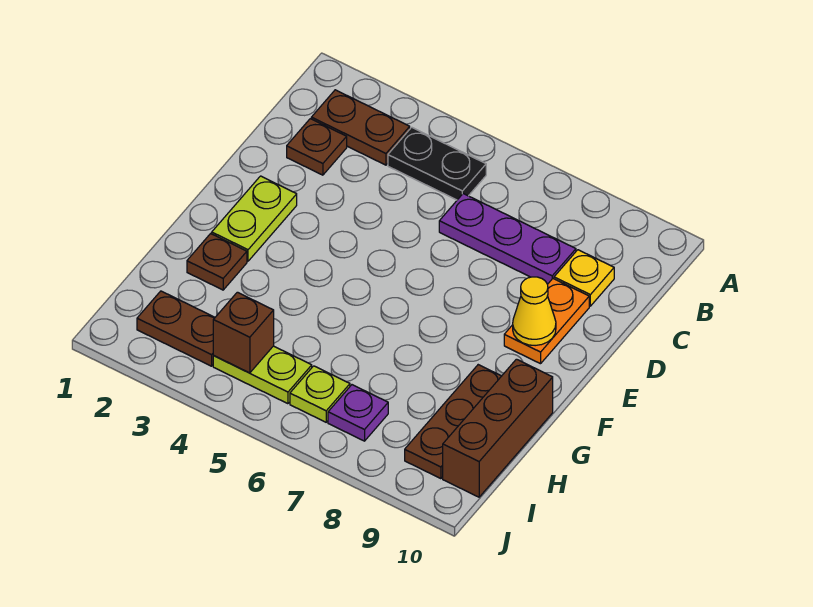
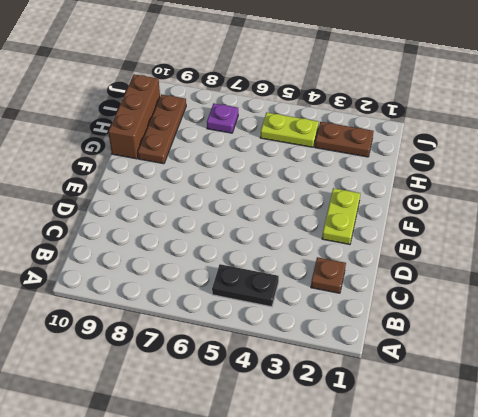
none -> brown 1x2 plate [311,90,410,165]
none -> purple 1x3 plate [439,194,576,284]
none -> yellow 1x1 plate [554,250,614,306]

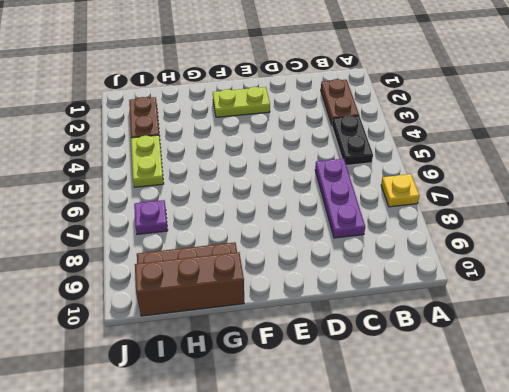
yellow 1x1 plate [381,174,419,207] -> yellow 1x1 plate moved to [554,250,614,306]
none -> brown 1x1 plate [287,119,347,175]
none -> orange 1x2 plate [504,279,589,364]
none -> brown 1x1 plate [187,234,247,290]

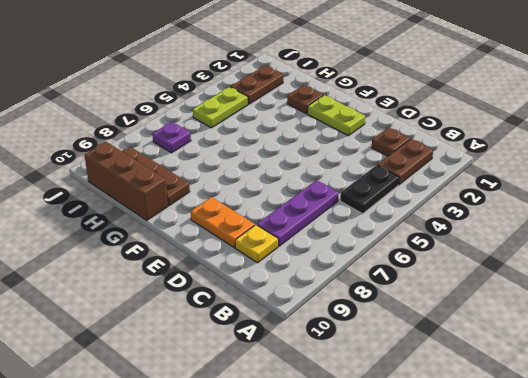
none -> lime 1x1 plate [290,366,350,422]
none -> yellow 1x1 cone [513,277,556,346]
none -> brown 1x1 brick [213,292,274,373]

